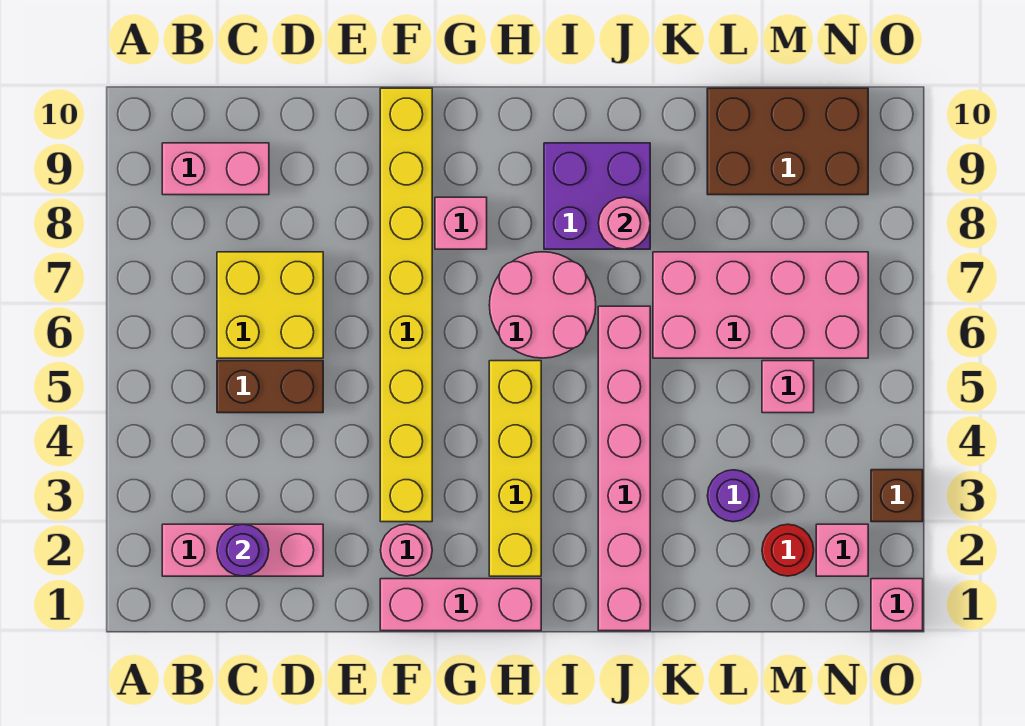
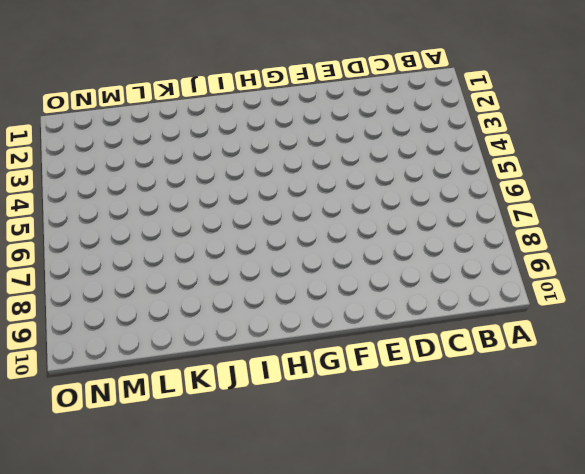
none -> pink 1x3 brick [162,524,323,576]
none -> pink 1x2 brick [162,143,269,195]
none -> brown 1x2 brick [217,361,323,413]

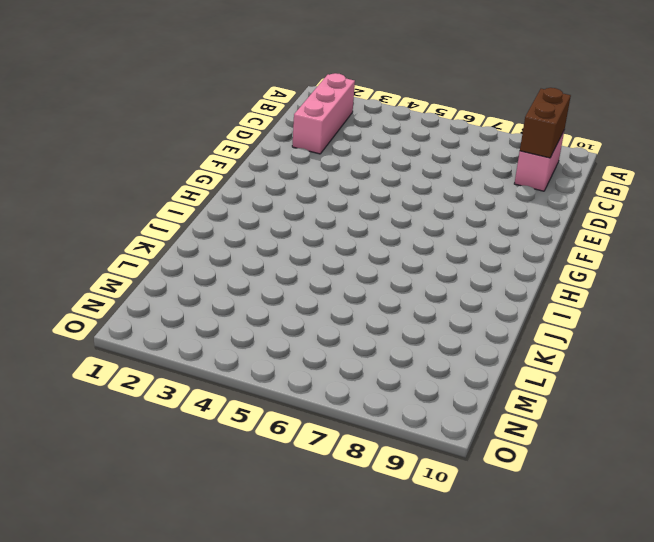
brown 1x2 brick [520,88,571,158] -> brown 1x2 brick moved to [217,361,323,413]
none -> yellow 2x2 brick [217,252,323,358]
none -> pink 1x3 brick [380,579,541,631]
none -> pink 1x1 round brick [380,524,432,576]

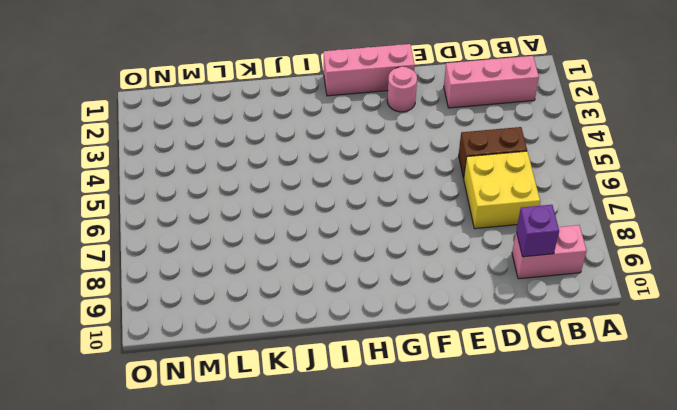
purple 1x1 brick [516,205,559,257] -> none
none -> yellow 1x8 brick [380,88,432,522]
none -> pink 1x1 brick [435,197,487,249]
none -> yellow 1x4 brick [489,361,541,576]

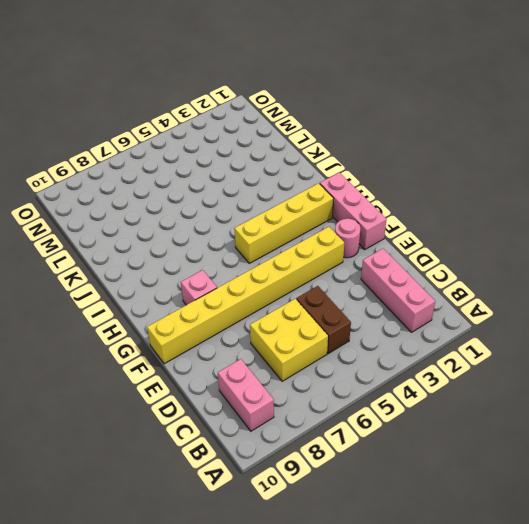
none -> pink 2x2 round brick [489,252,596,358]
none -> purple 2x2 brick [544,143,650,249]
none -> pink 1x6 brick [598,306,650,631]

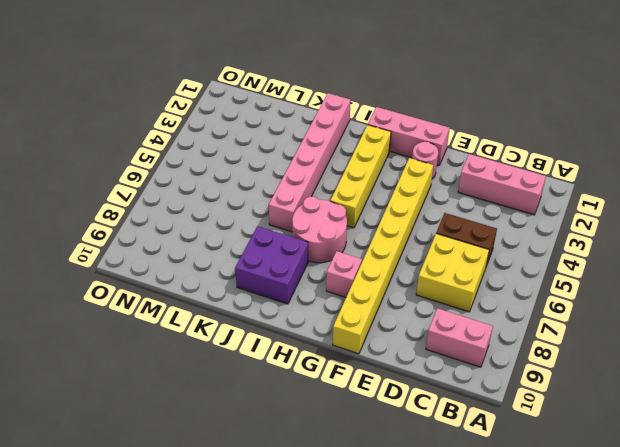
none -> pink 2x4 brick [653,252,868,358]
none -> purple 1x1 round brick [707,470,759,522]
none -> brown 2x3 brick [707,88,868,195]

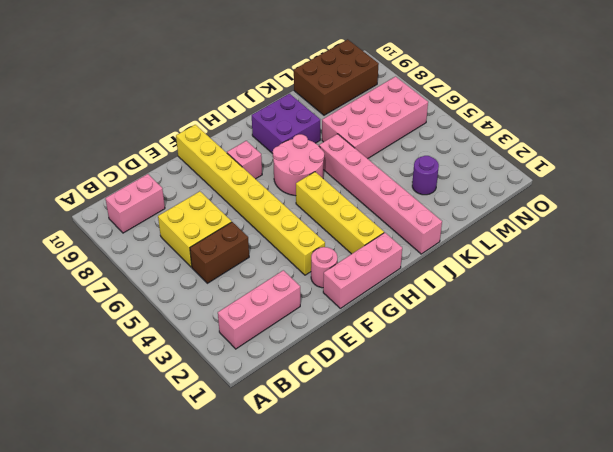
none -> red 1x1 round brick [762,524,814,576]
none -> pink 1x1 brick [762,361,814,413]
none -> pink 1x1 brick [816,524,868,576]

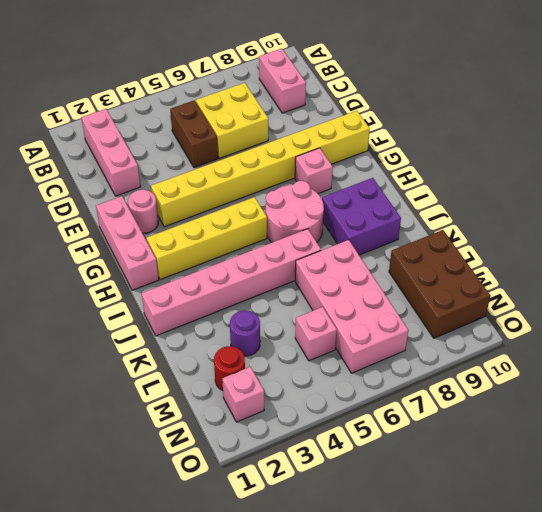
none -> pink 1x1 brick [871,579,923,631]
none -> brown 1x1 brick [871,470,923,522]
none -> purple 1x1 round brick [217,524,269,576]

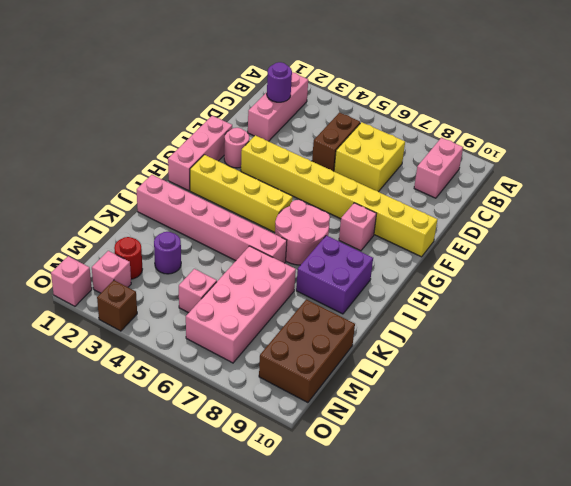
none -> pink 1x1 round brick [598,197,650,249]

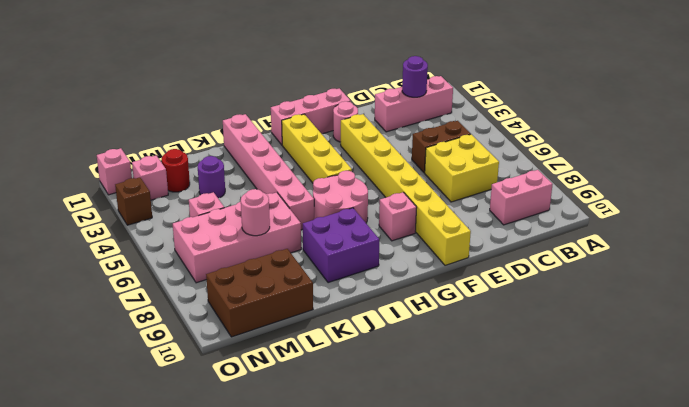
pink 1x1 round brick [241,189,270,236] -> pink 1x1 round brick moved to [598,197,650,249]

